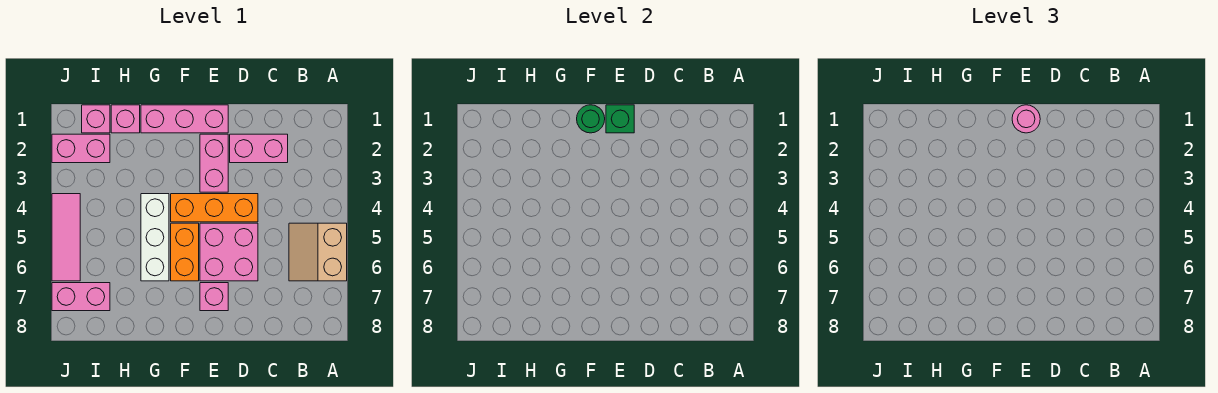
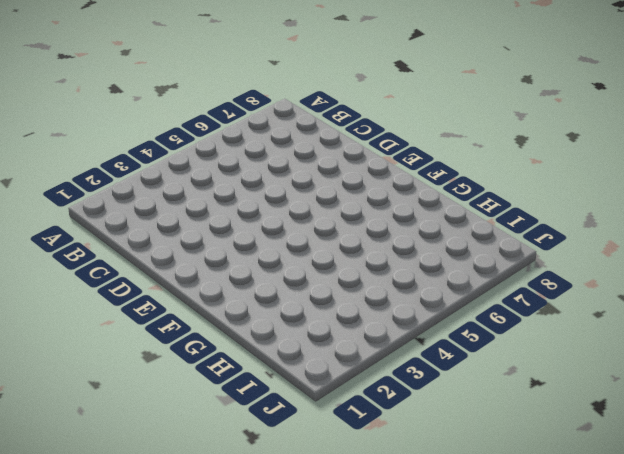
none -> tan 2x2 slope [289,223,347,281]
none -> pink 1x2 brick [230,134,288,163]
none -> orange 1x3 brick [171,194,258,222]

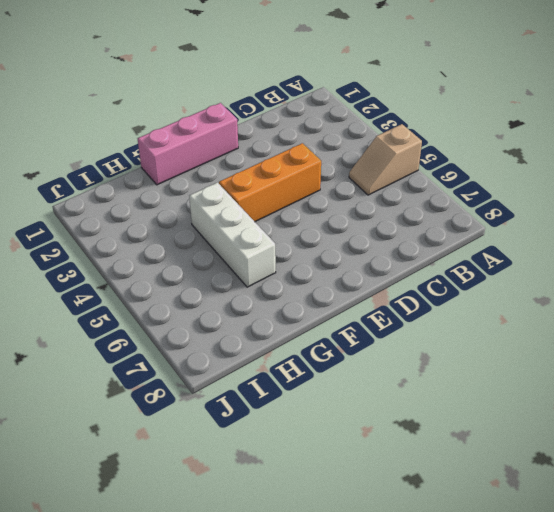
tan 1x2 slope [349,124,422,195] -> tan 2x2 slope [289,223,347,281]
none -> pink 1x2 brick [230,134,288,163]
none -> pink 2x2 brick [200,223,258,281]
none -> pink 1x2 brick [200,134,228,192]

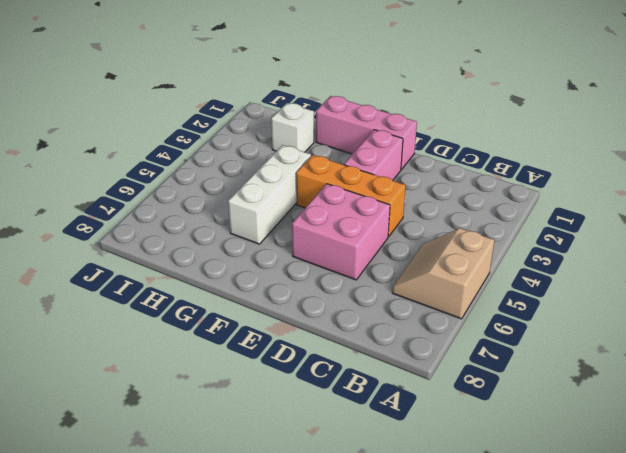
white 1x1 brick [271,103,314,152] -> none
none -> pink 1x2 brick [230,134,288,163]
none -> pink 1x1 brick [200,283,228,311]
none -> orange 1x2 brick [171,223,199,281]

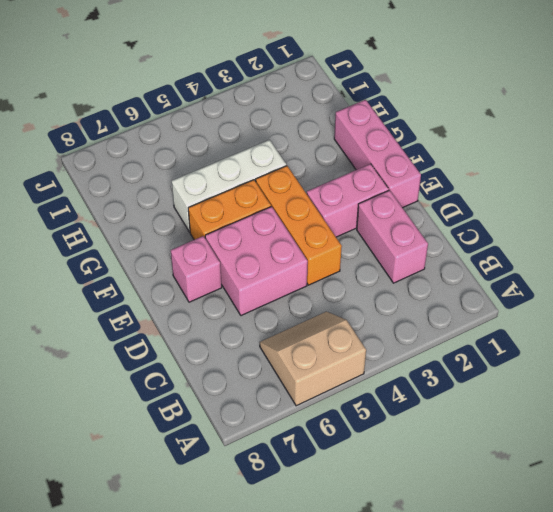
none -> pink 1x1 brick [111,105,140,133]
none -> pink 1x1 brick [82,105,110,133]
none -> pink 1x2 brick [52,134,110,163]

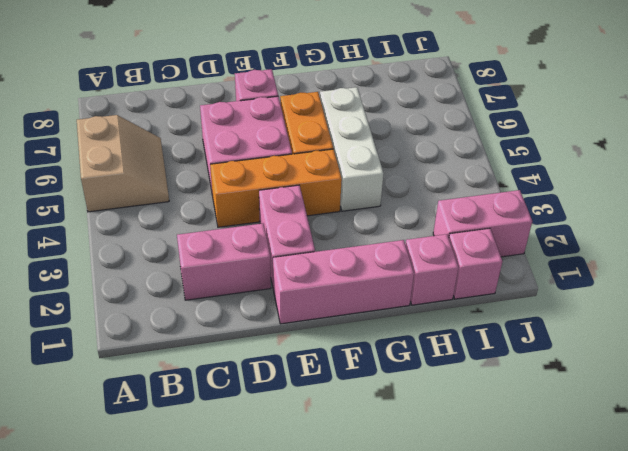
none -> pink 1x2 brick [52,283,110,311]
none -> pink 1x3 tile [52,194,80,281]
none -> green 1x1 brick [606,105,634,133]

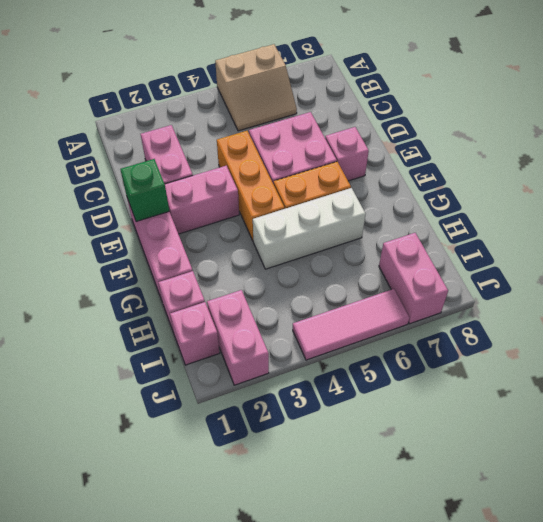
none -> green 1x1 round brick [577,105,605,133]
none -> pink 1x1 round brick [1012,105,1040,133]

